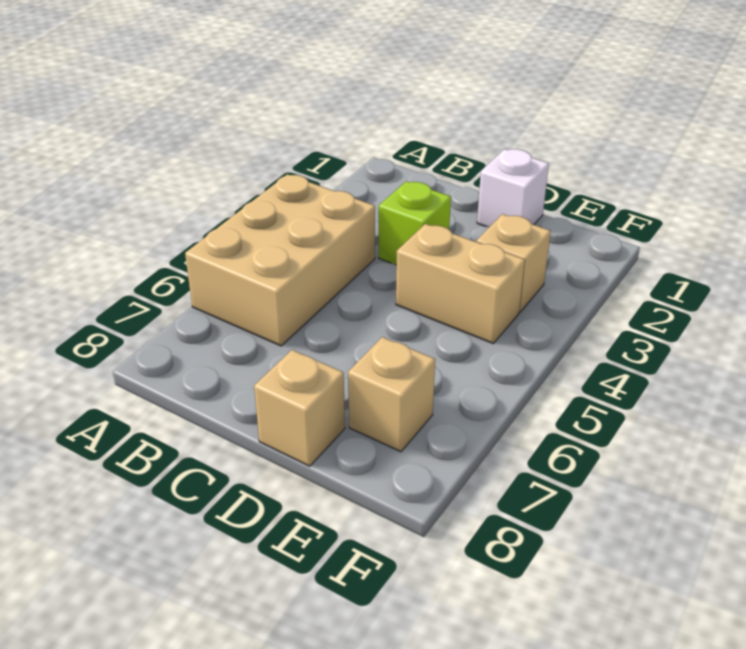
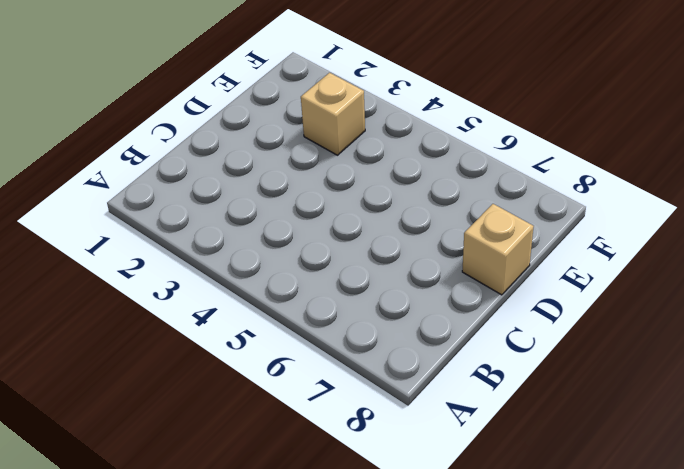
none -> tan 2x3 brick [185,174,375,346]
none -> lime 1x1 brick [379,181,451,265]

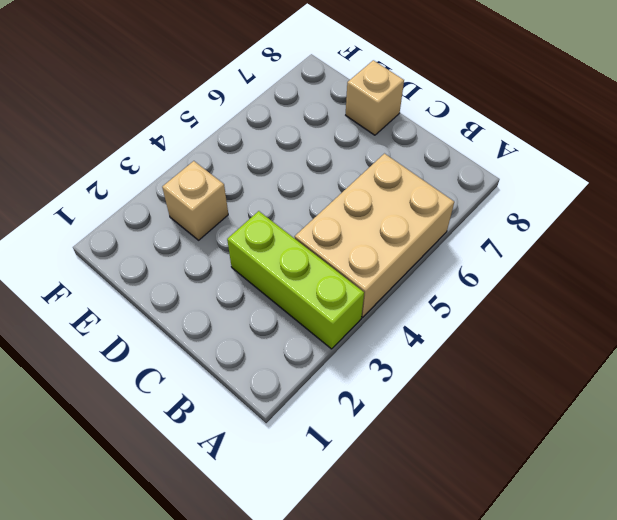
lime 1x3 brick [227,211,364,349] -> lime 1x1 brick [379,181,451,265]
none -> white 1x1 brick [477,149,549,227]
none -> tan 1x2 brick [396,224,525,343]

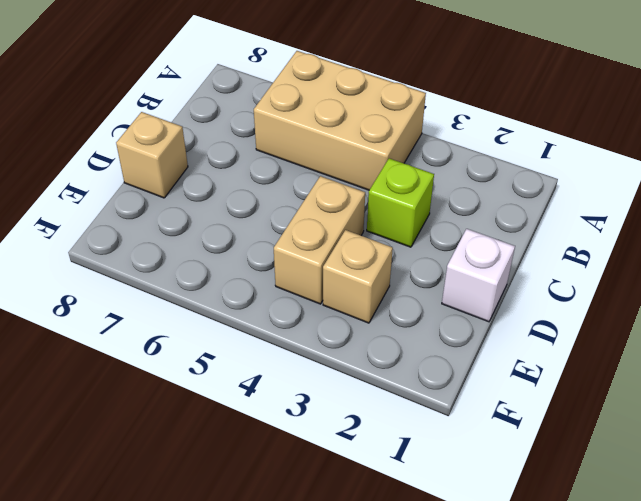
none -> tan 1x1 brick [348,337,435,452]

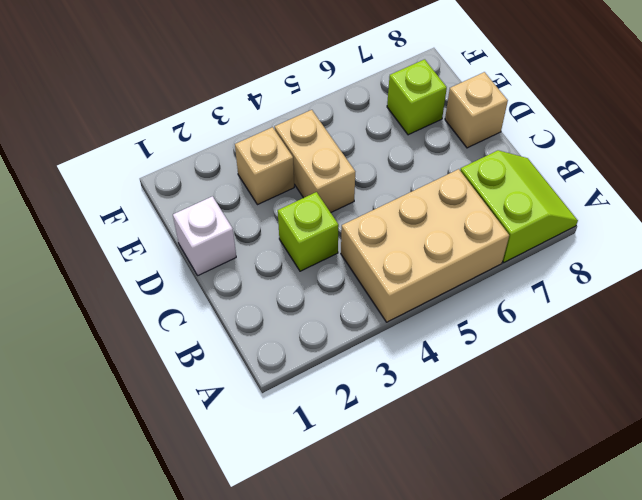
lime 2x2 slope [460,150,578,262] -> none
lime 1x1 brick [387,59,447,135] -> tan 1x1 brick [348,337,435,452]

